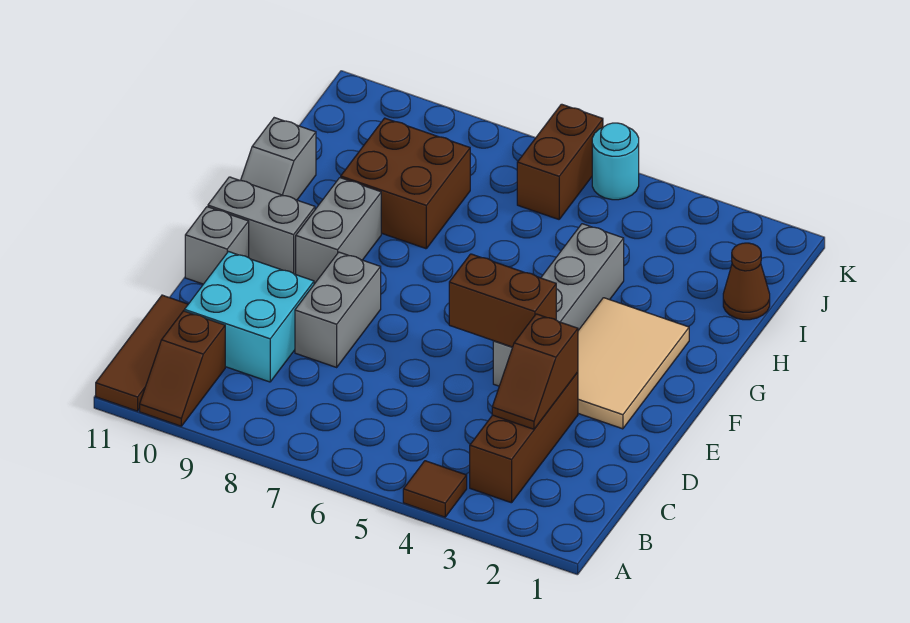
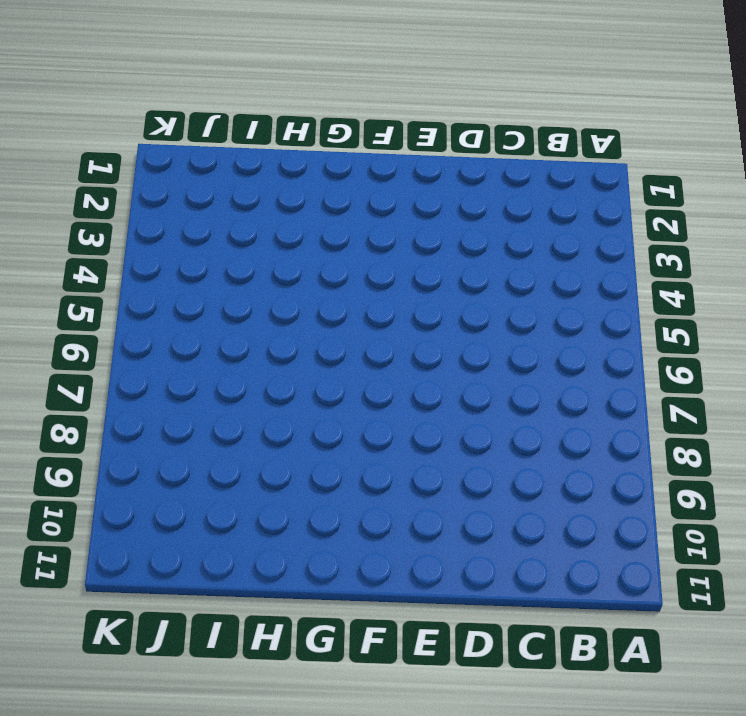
none -> brown 1x1 tile [403,461,467,517]
none -> brown 1x2 slope [140,311,225,426]
none -> brown 1x3 tile [96,295,188,411]

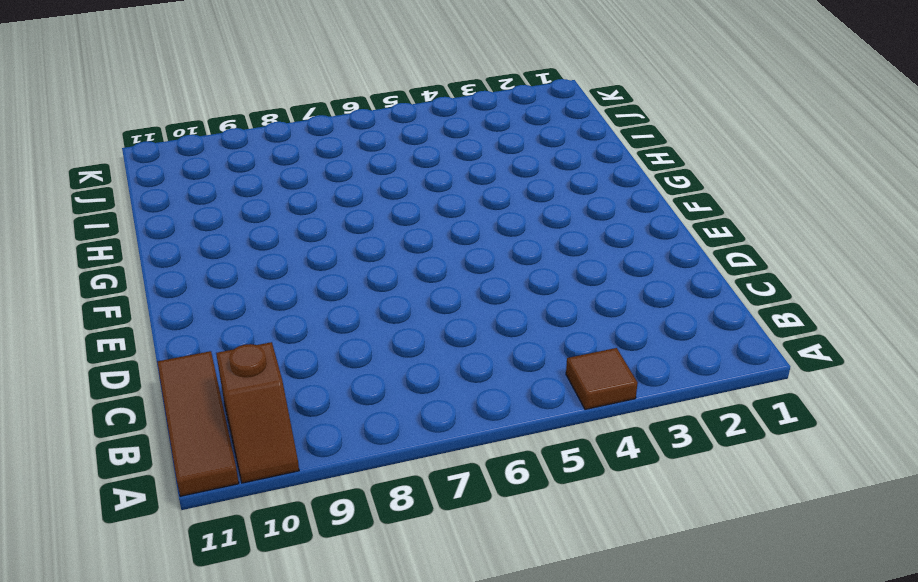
none -> brown 1x3 brick [470,372,578,503]
none -> cyan 2x2 brick [184,252,314,382]
none -> grey 1x2 brick [295,252,381,367]

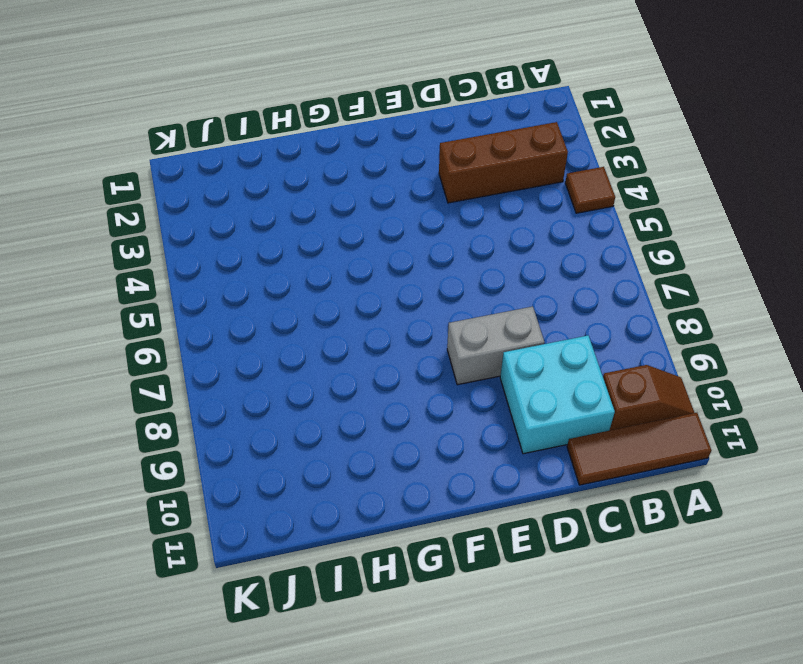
none -> tan 2x3 tile [578,298,689,429]
none -> grey 1x4 brick [493,224,624,386]
none -> grey 1x1 brick [185,207,249,284]

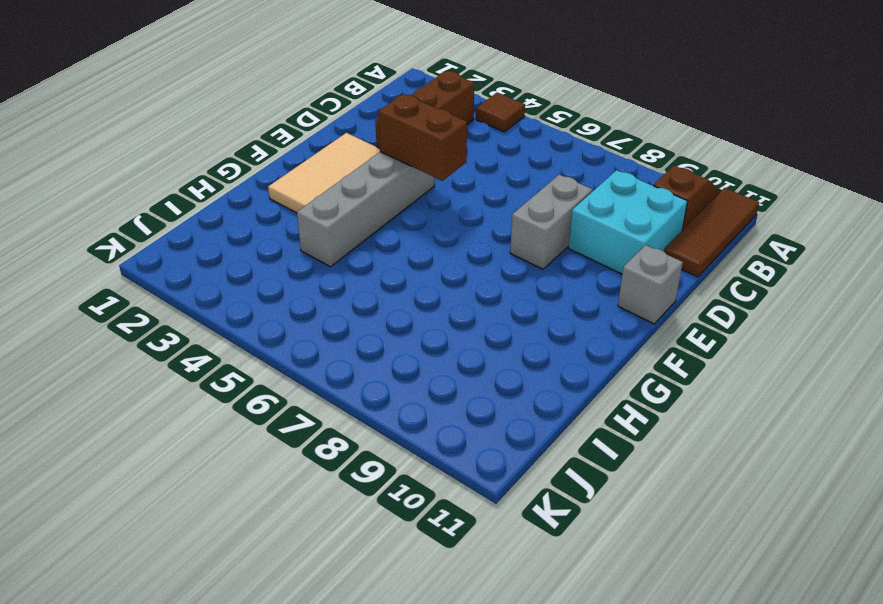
none -> grey 1x2 brick [296,178,381,284]
none -> grey 1x2 brick [208,177,315,274]
none -> grey 1x2 slope [241,118,316,200]

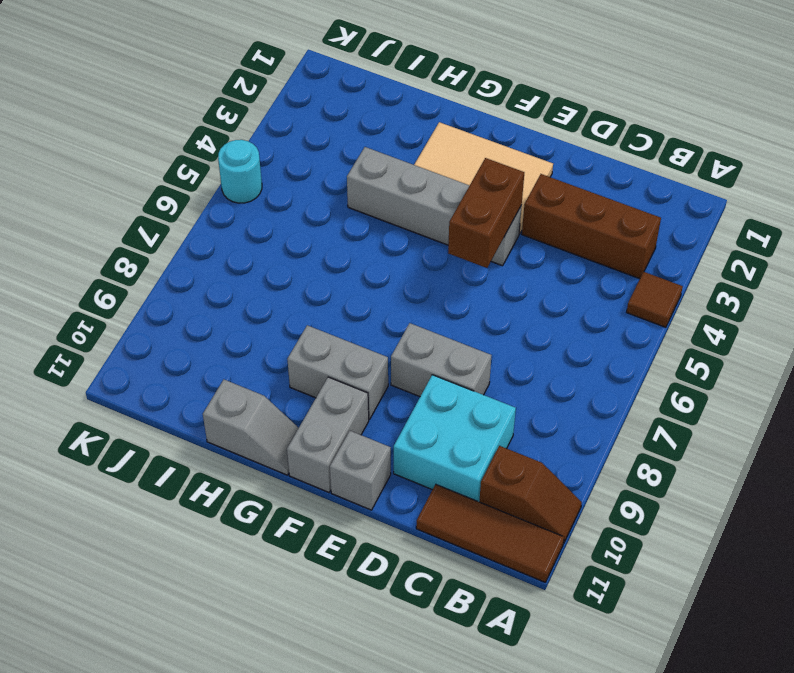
none -> brown 2x2 brick [341,118,470,249]
none -> brown 1x1 cone [723,243,770,320]
none -> brown 1x2 brick [517,104,603,219]

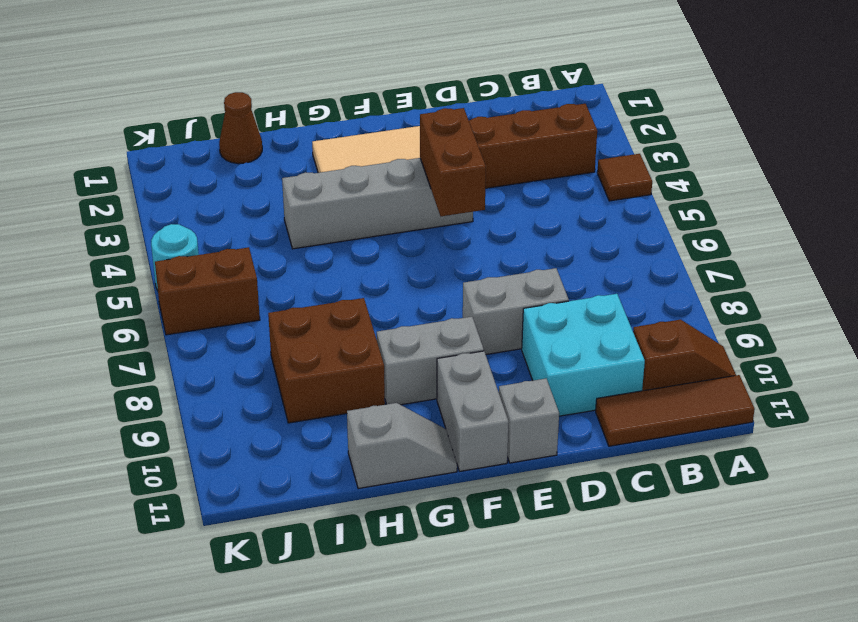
none -> brown 1x2 slope [492,314,578,429]

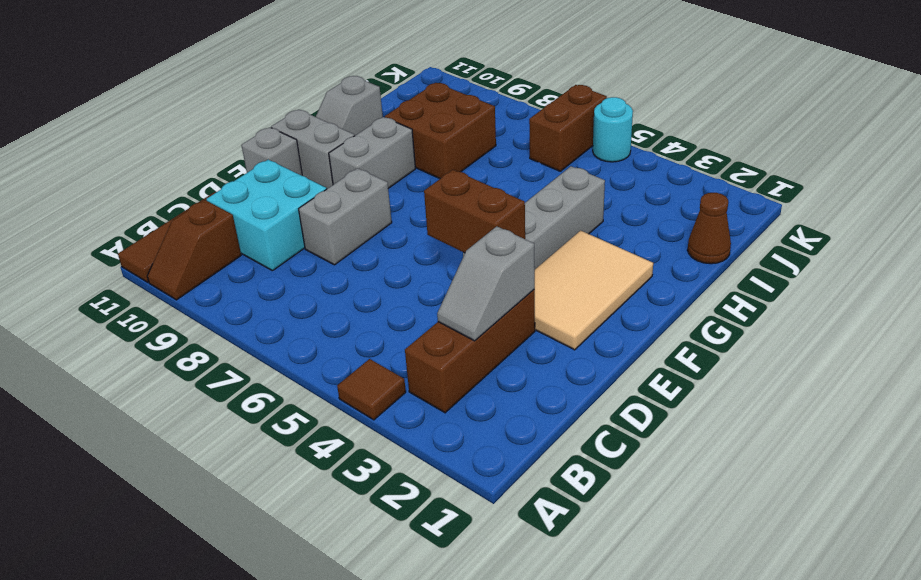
grey 1x2 slope [437,226,535,341] -> brown 1x2 slope [492,314,578,429]

